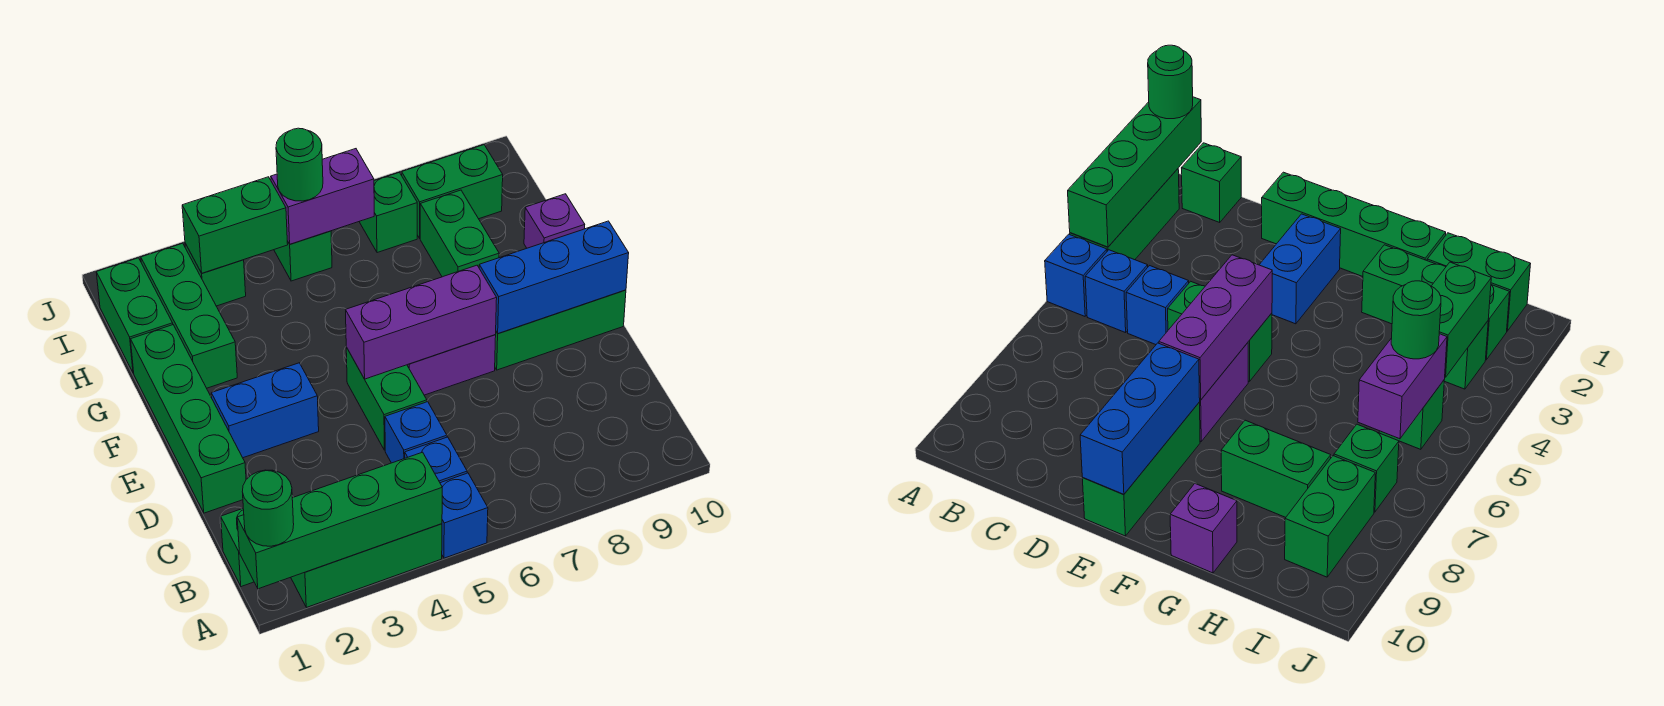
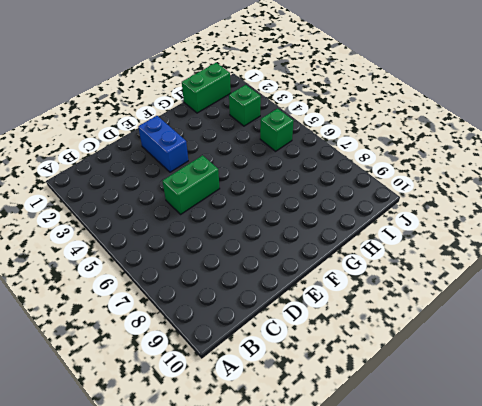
none -> green 1x3 brick [291,524,442,607]
none -> blue 1x1 brick [440,473,488,558]
none -> green 1x1 brick [221,509,254,587]

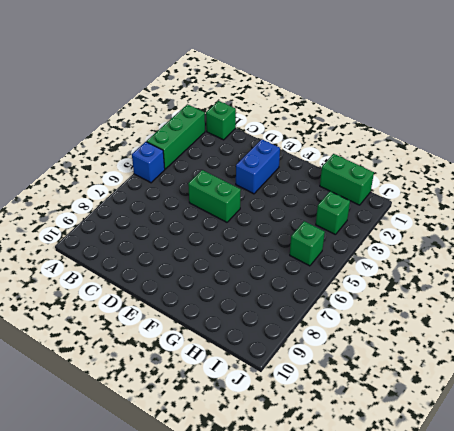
none -> blue 1x1 brick [405,437,467,483]
none -> blue 1x1 brick [385,402,447,463]
none -> green 1x4 brick [131,325,246,513]

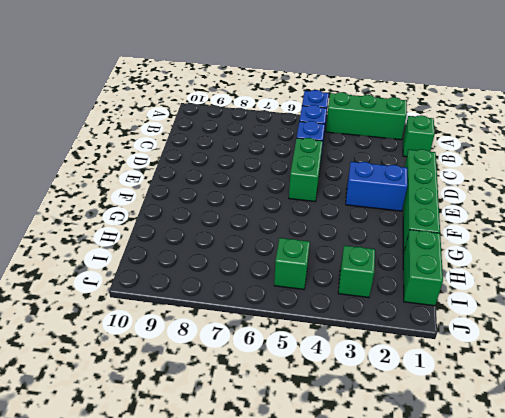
none -> purple 1x2 brick [407,335,496,395]
none -> green 1x3 brick [495,290,626,370]
none -> green 1x3 brick [141,243,237,388]

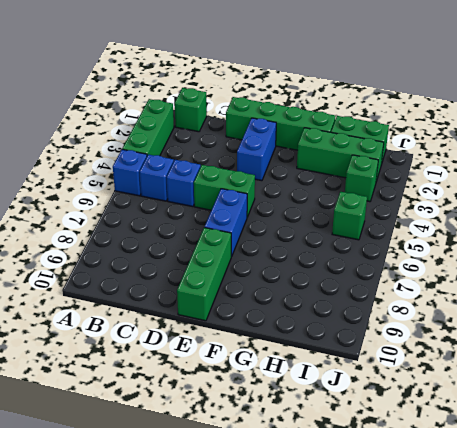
blue 1x2 brick [205,189,247,256] -> purple 1x2 brick [407,335,496,395]
none -> green 1x2 brick [420,190,499,277]
none -> purple 1x1 brick [524,194,585,248]
none -> green 1x1 brick [360,172,417,253]

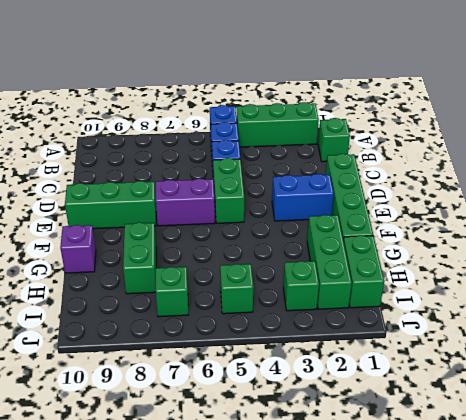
none -> green 1x2 brick [402,145,503,238]
none -> green 1x4 brick [237,452,442,589]
none -> purple 1x3 brick [346,265,497,379]

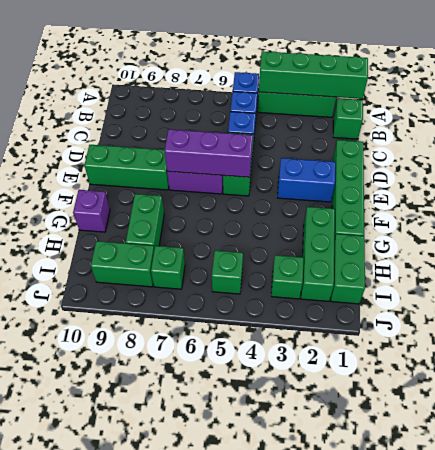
none -> blue 1x3 brick [479,221,629,334]
none -> green 1x2 brick [182,177,288,273]
none -> purple 1x2 brick [271,149,374,244]

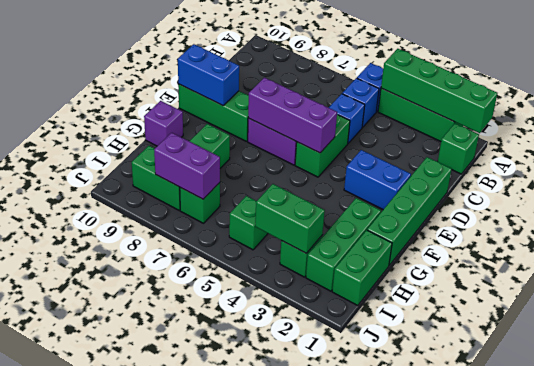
blue 1x2 brick [178,44,239,106] -> blue 1x3 brick [479,221,629,334]
purple 1x2 brick [154,133,220,199] -> purple 1x2 brick moved to [271,149,374,244]
none -> green 1x1 round brick [242,470,294,546]
none -> green 1x1 round brick [276,128,323,201]

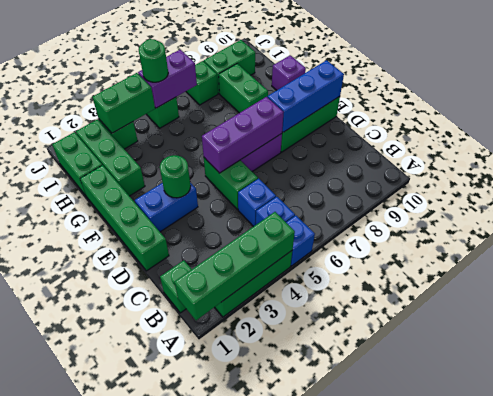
green 1x1 round brick [160,155,191,198] -> green 1x1 round brick moved to [242,470,294,546]

